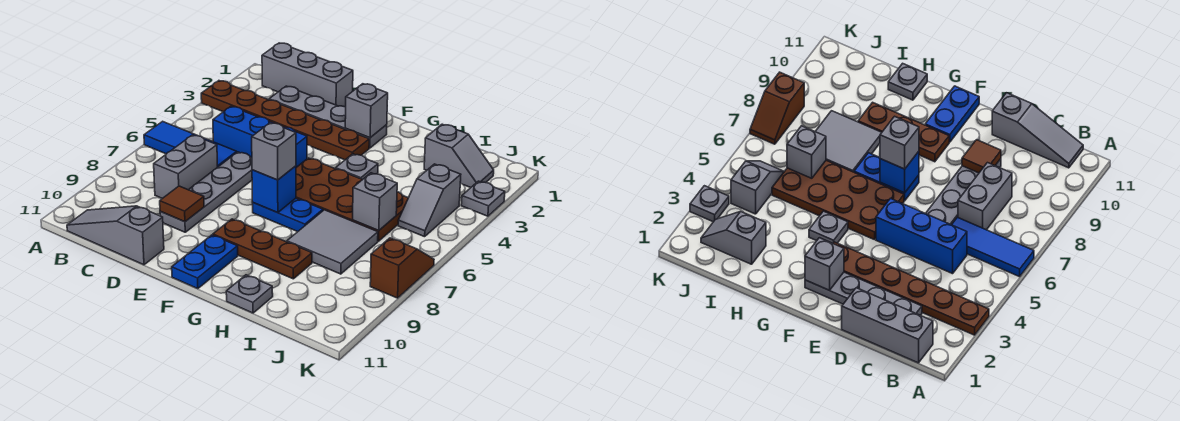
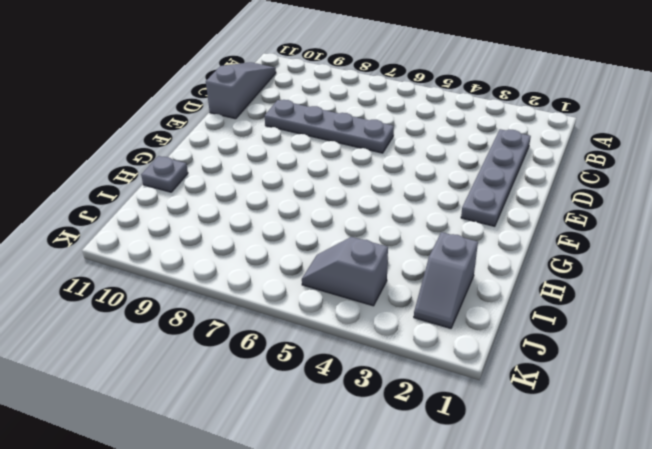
none -> brown 1x6 plate [201,81,369,160]
none -> blue 1x3 tile [144,121,237,167]
none -> grey 1x3 brick [262,43,353,107]

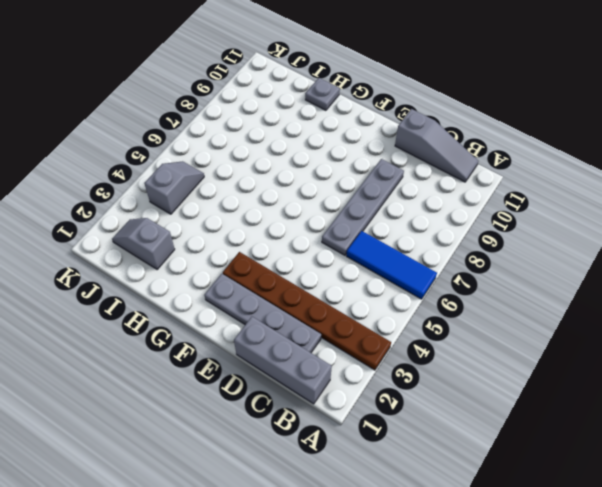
none -> blue 1x3 brick [213,106,307,167]
none -> grey 1x2 brick [154,135,218,198]
none -> brown 2x4 plate [296,158,408,241]

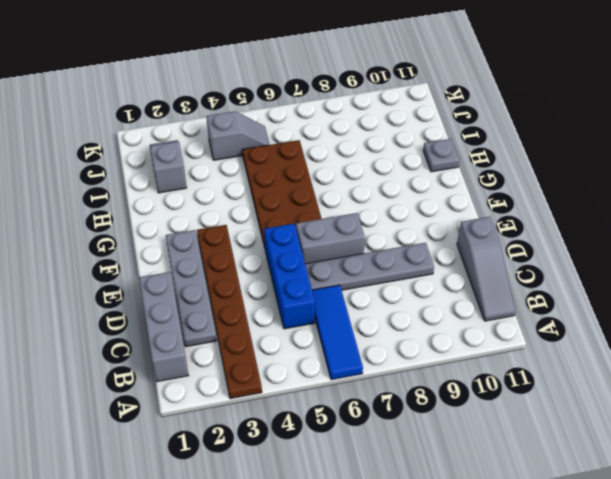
grey 1x2 brick [296,213,365,264] -> grey 1x2 brick moved to [154,135,218,198]
none -> blue 1x2 plate [253,198,323,232]
none -> brown 1x3 plate [213,219,312,279]
none -> blue 1x2 plate [172,235,238,289]

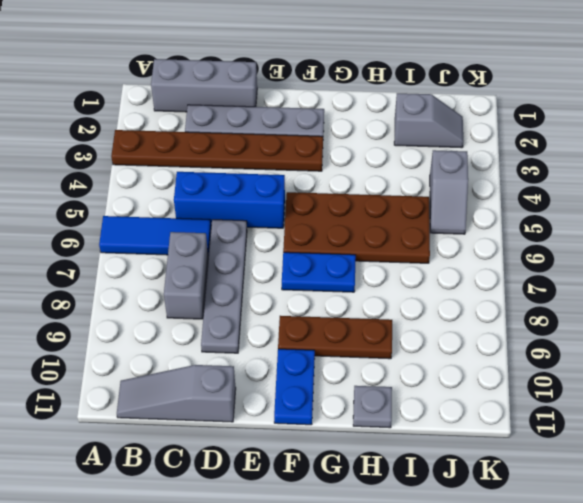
none -> grey 1x1 plate [336,154,378,180]
none -> grey 2x2 tile [287,210,378,274]
none -> grey 1x1 plate [461,181,505,216]

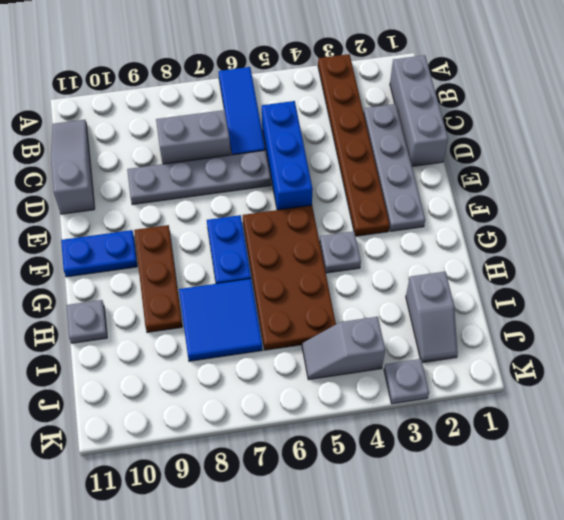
blue 2x2 tile [179,279,262,361] -> grey 2x2 tile [287,210,378,274]
none -> brown 1x2 slope [370,238,434,298]
none -> brown 1x1 tile [160,186,204,222]
none -> grey 1x1 brick [345,84,388,138]

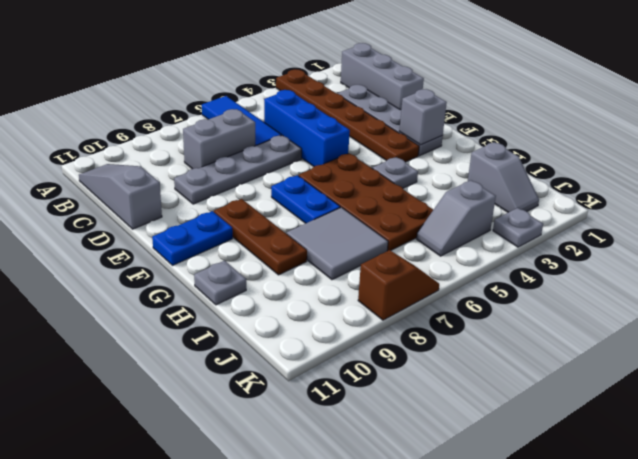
none -> brown 1x1 tile [160,186,204,222]
none -> blue 1x1 brick [252,166,296,213]
none -> grey 1x1 brick [353,173,397,231]

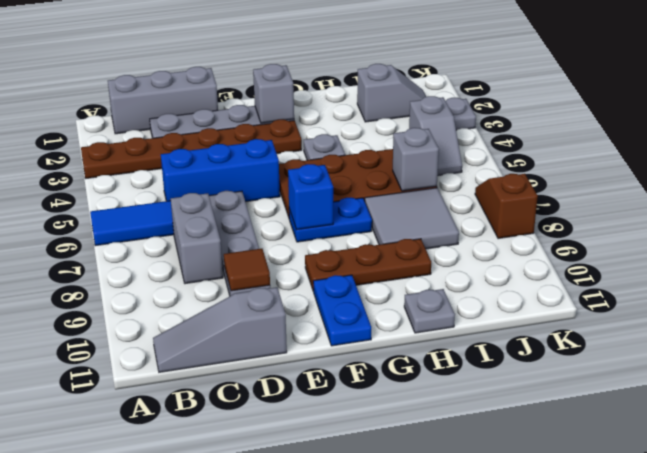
none -> grey 1x1 brick [252,123,296,180]

